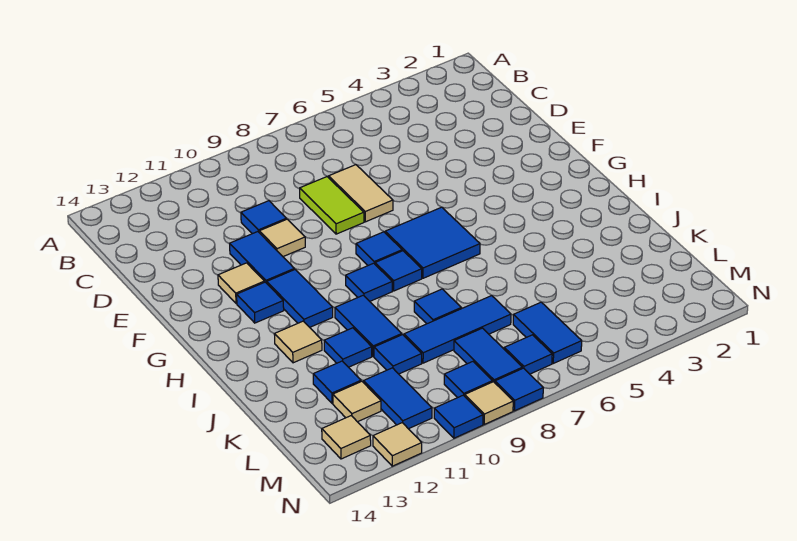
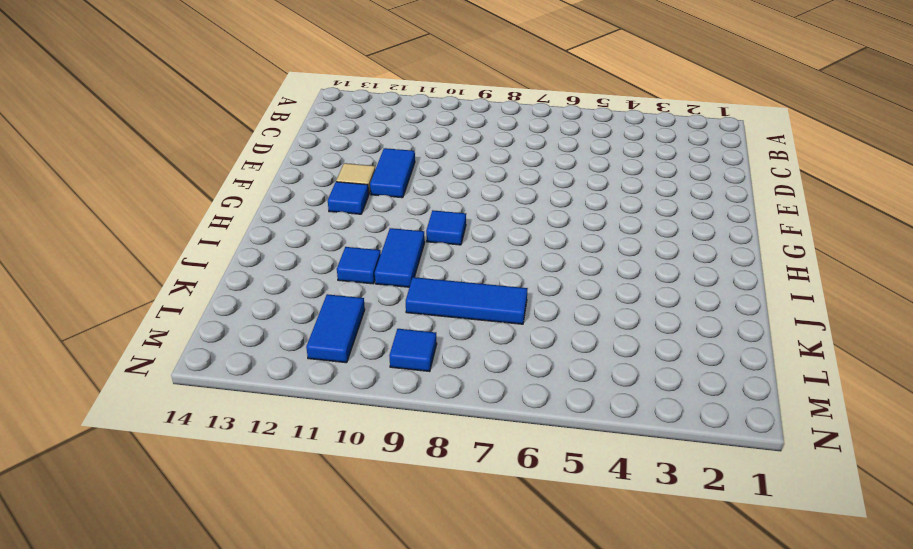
none -> tan 1x2 tile [329,165,393,222]
none -> lime 1x2 tile [300,177,364,234]
none -> blue 1x1 tile [241,201,287,234]
none -> tan 1x1 tile [259,219,305,257]

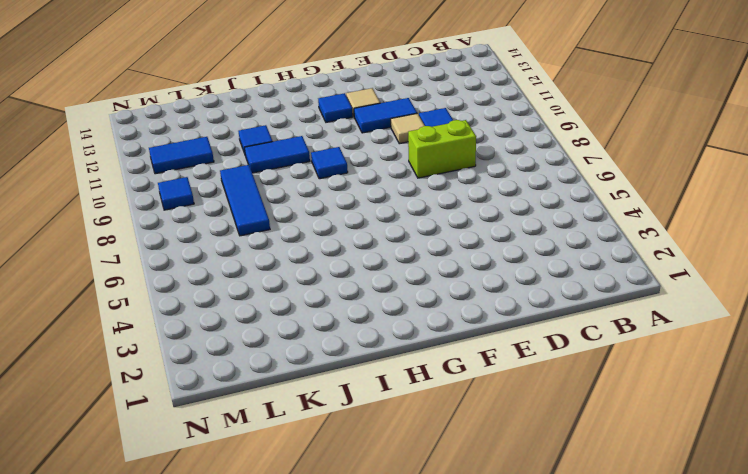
lime 1x2 brick [408,120,476,178] -> lime 1x2 tile [300,177,364,234]
none -> tan 1x2 tile [329,165,393,222]
none -> blue 2x2 tile [385,207,480,278]
none -> blue 1x1 tile [356,232,402,265]
none -> blue 1x2 tile [267,270,333,327]

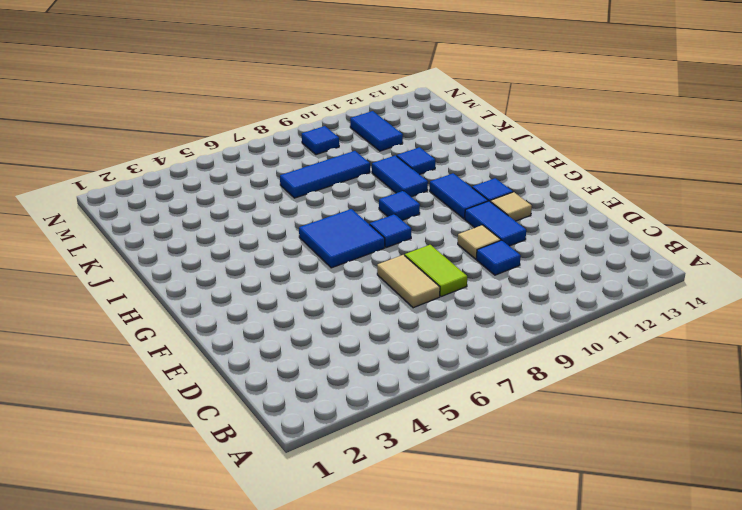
none -> blue 1x1 tile [375,251,422,291]
none -> tan 1x1 tile [274,321,322,363]
none -> blue 1x1 tile [414,289,461,324]
none -> blue 1x1 tile [374,335,422,374]

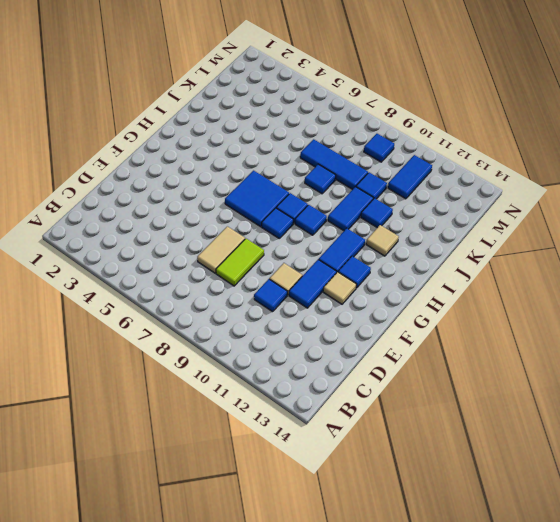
none -> blue 1x1 tile [313,361,361,403]
none -> blue 1x2 tile [513,302,582,363]
none -> blue 1x2 tile [454,328,522,383]
none -> tan 1x1 tile [333,381,381,422]

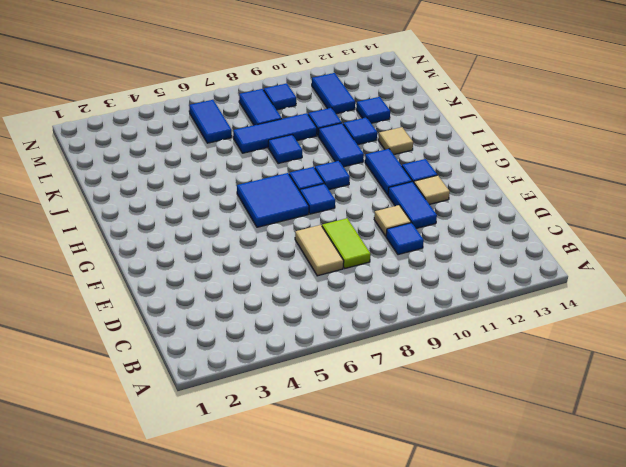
none -> tan 1x1 tile [333,381,381,422]
none -> blue 1x1 tile [504,335,552,374]
none -> tan 1x1 tile [322,416,371,459]
none -> blue 1x1 tile [495,368,543,411]

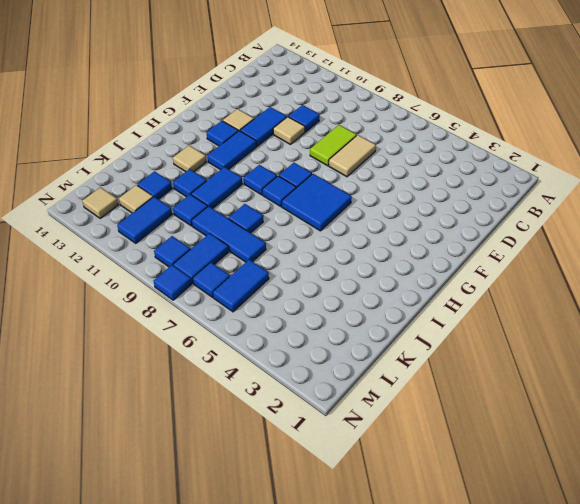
none -> tan 1x1 tile [465,382,513,424]
none -> blue 1x1 tile [434,395,483,438]
none -> tan 1x1 tile [373,423,422,466]

